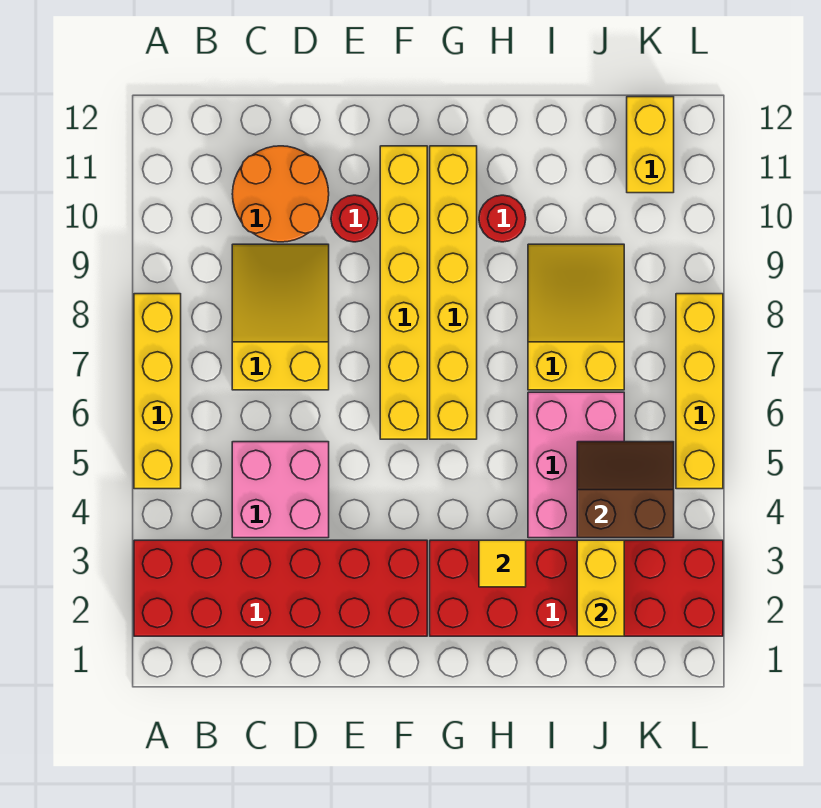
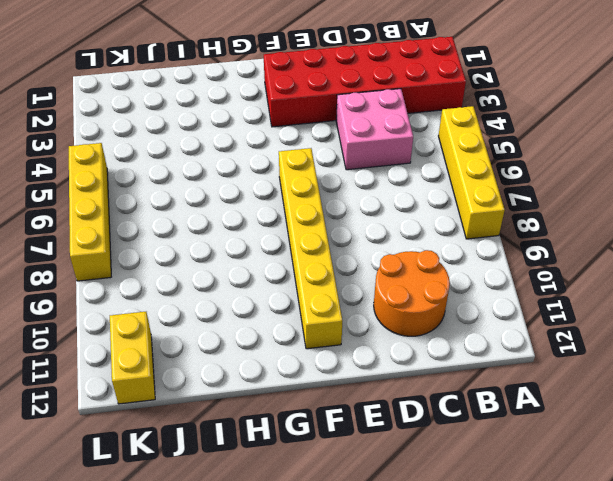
none -> yellow 2x3 slope [232,244,329,390]
none -> red 1x1 round brick [331,195,378,242]
none -> red 2x6 brick [430,540,723,636]

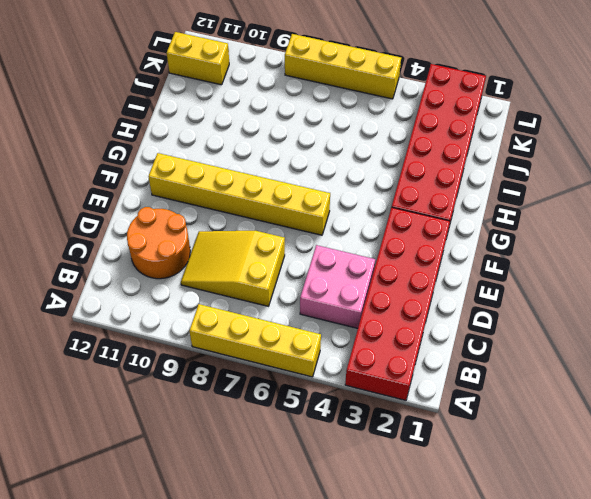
none -> red 1x1 round brick [331,195,378,242]
none -> yellow 1x6 brick [430,146,477,439]
none -> red 1x1 round brick [479,195,526,242]

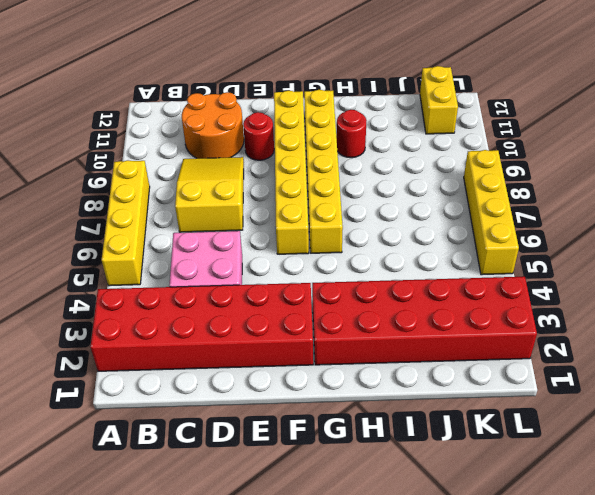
none -> pink 2x3 brick [528,392,624,538]
none -> yellow 2x3 slope [528,244,624,390]
none -> yellow 1x1 tile [479,540,526,587]

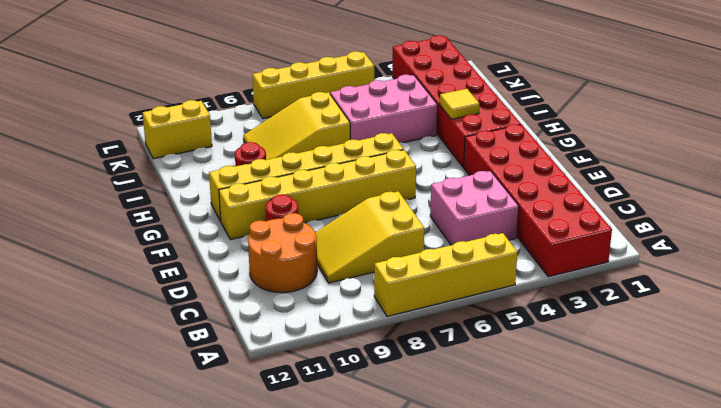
none -> yellow 1x2 brick [577,540,624,636]
none -> brown 2x2 slope [577,442,674,538]

